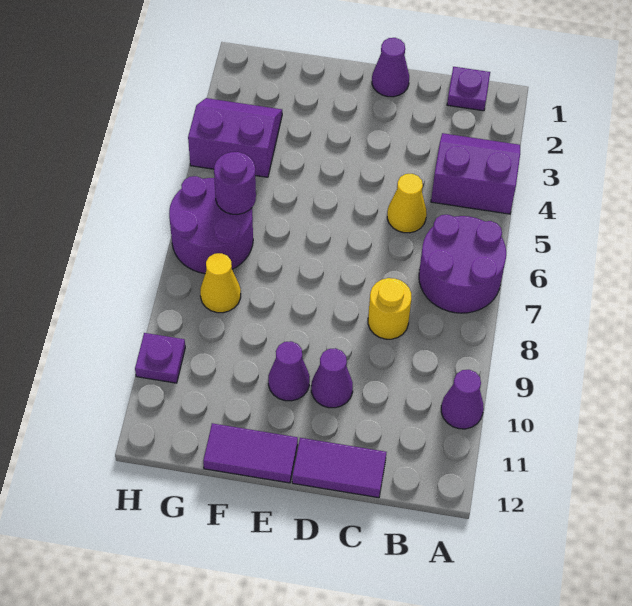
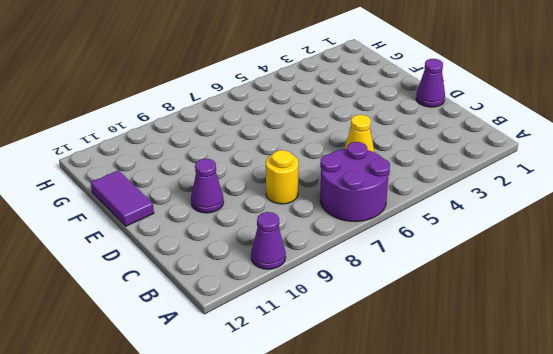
none -> purple 2x2 slope [431,133,520,214]
none -> purple 1x1 plate [447,67,490,111]
none -> purple 1x2 tile [292,438,386,498]

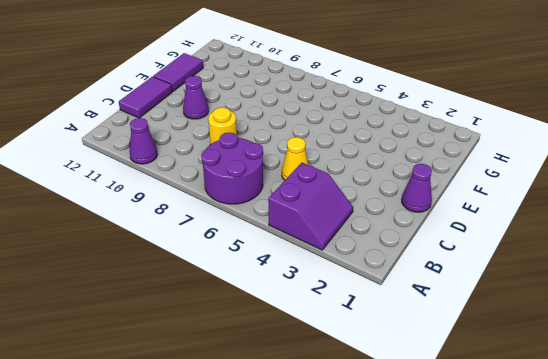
none -> purple 1x1 plate [447,67,490,111]
none -> purple 1x1 cone [268,341,310,401]
none -> purple 2x2 slope [188,98,282,177]

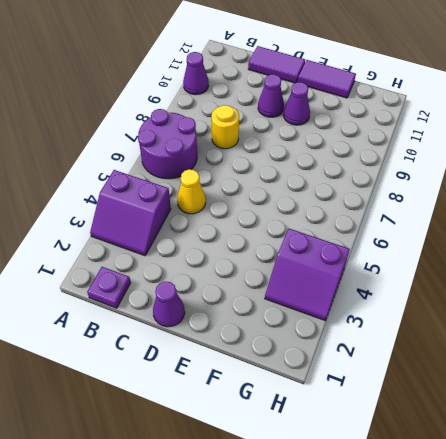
none -> purple 2x2 round brick [169,176,253,274]
none -> yellow 1x1 cone [200,253,241,313]
none -> purple 1x1 plate [135,333,185,383]

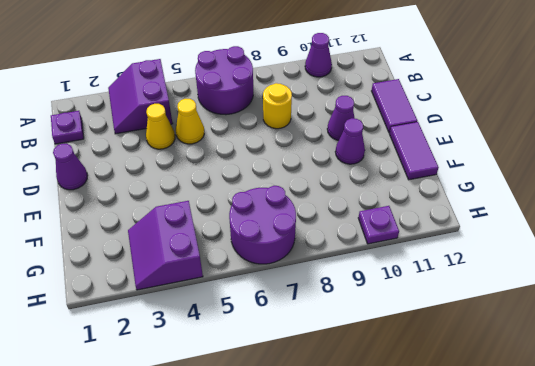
yellow 1x1 cone [146,104,175,149] -> yellow 1x1 cone moved to [200,253,241,313]
none -> purple 1x1 round brick [214,152,256,214]

